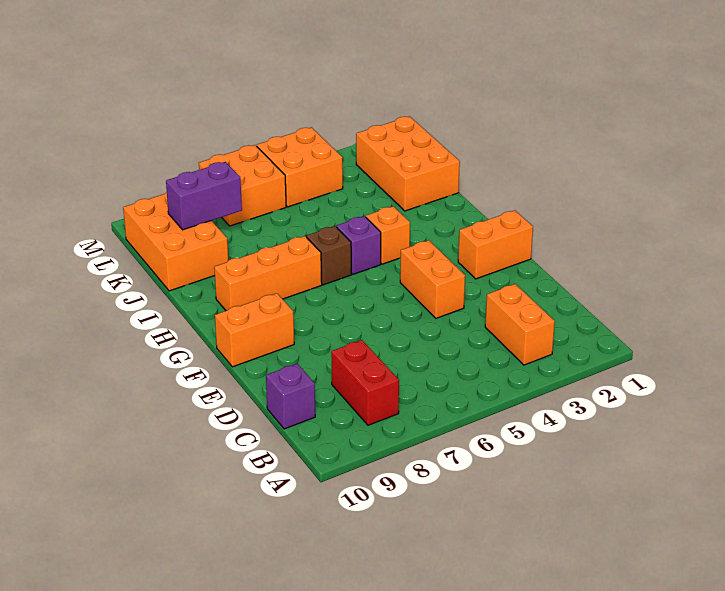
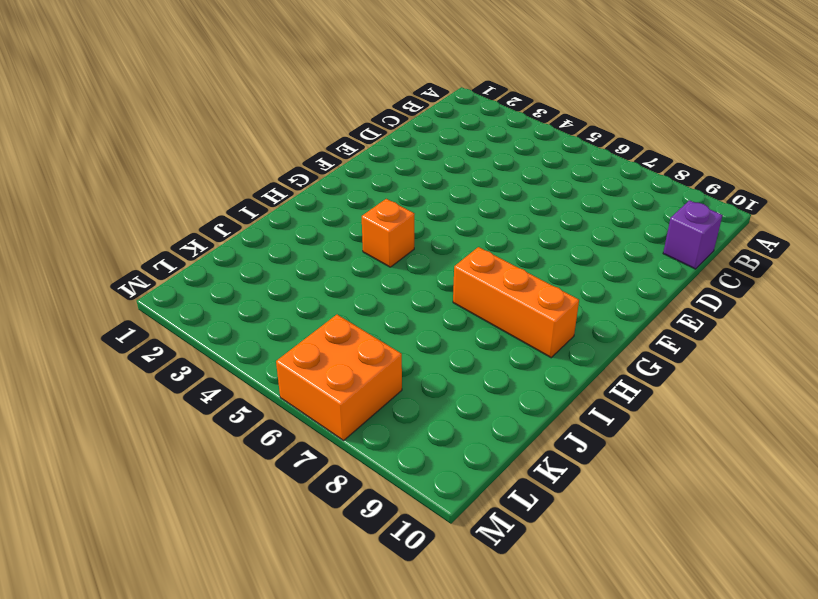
none -> orange 1x2 brick [485,284,555,365]
none -> red 1x2 brick [331,340,399,425]
none -> orange 1x2 brick [400,240,465,318]

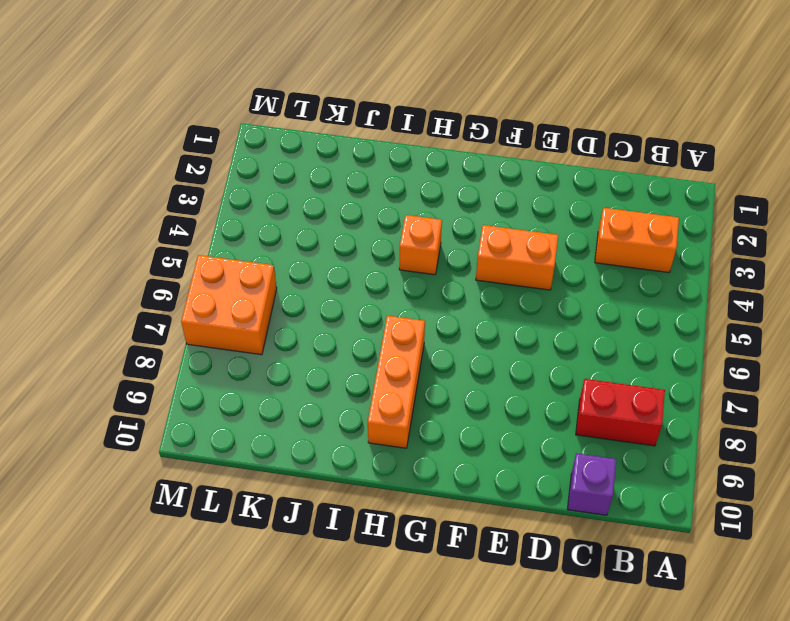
none -> orange 1x2 brick [458,210,533,279]
none -> orange 1x2 brick [215,293,294,367]
none -> purple 1x1 brick [336,216,381,274]

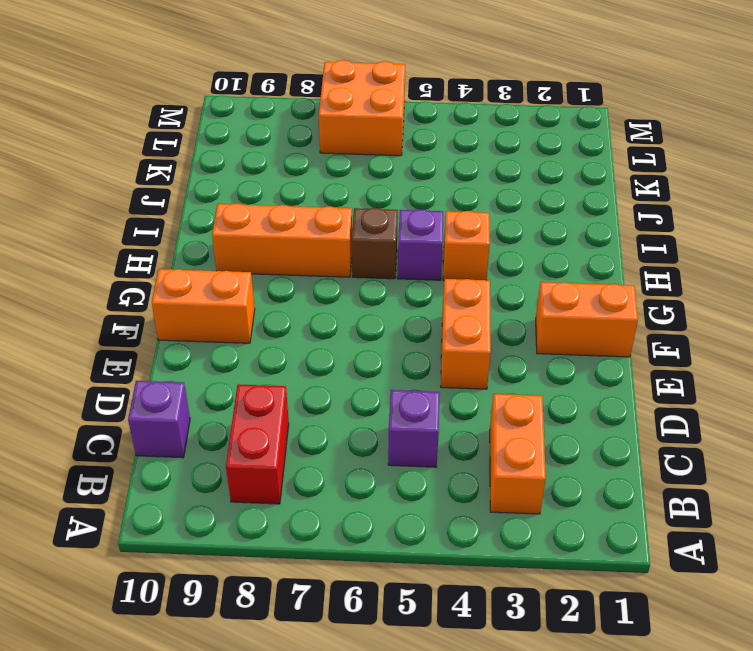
purple 1x1 brick [388,390,440,467] -> none
none -> orange 2x3 brick [356,116,460,211]
none -> orange 2x3 brick [123,192,228,291]
none -> orange 2x2 brick [257,127,343,207]

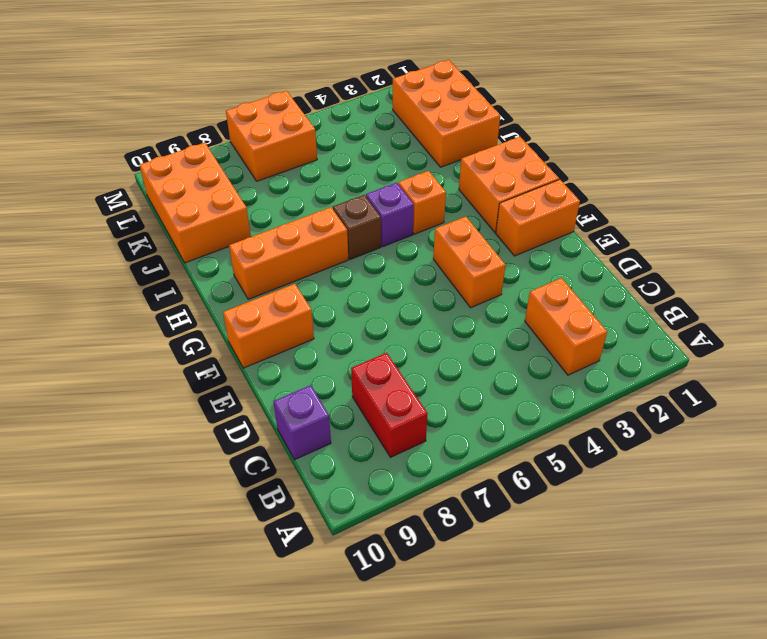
orange 2x2 brick [459,137,559,232] -> orange 2x2 brick moved to [257,127,343,207]
none -> purple 1x2 brick [166,162,242,230]

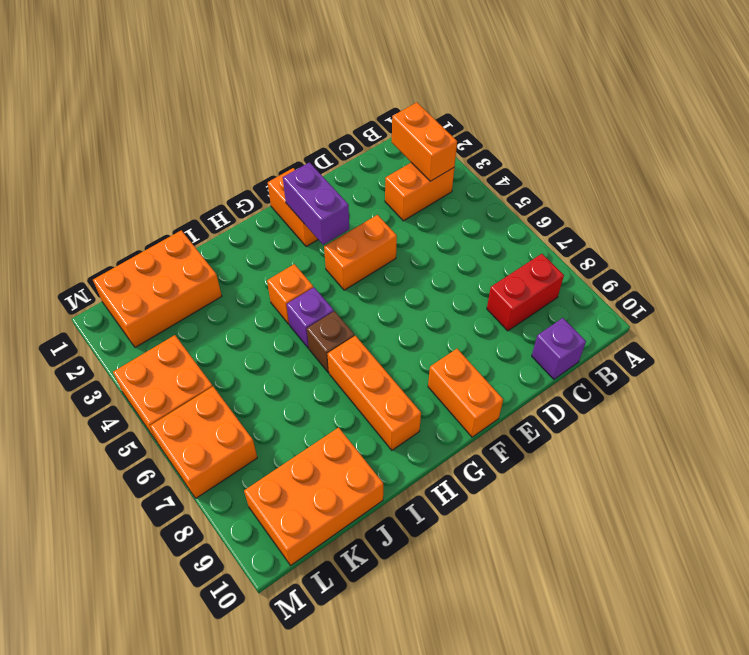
orange 1x2 brick [392,102,457,181] -> none
purple 1x2 brick [283,162,349,245] -> purple 1x2 brick moved to [166,162,242,230]

